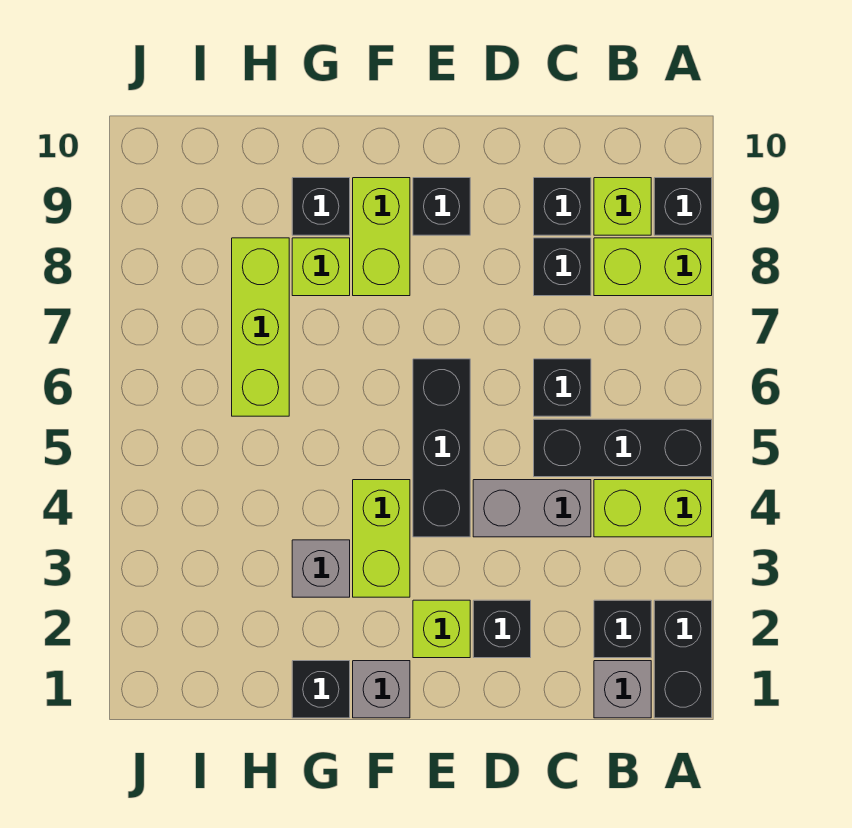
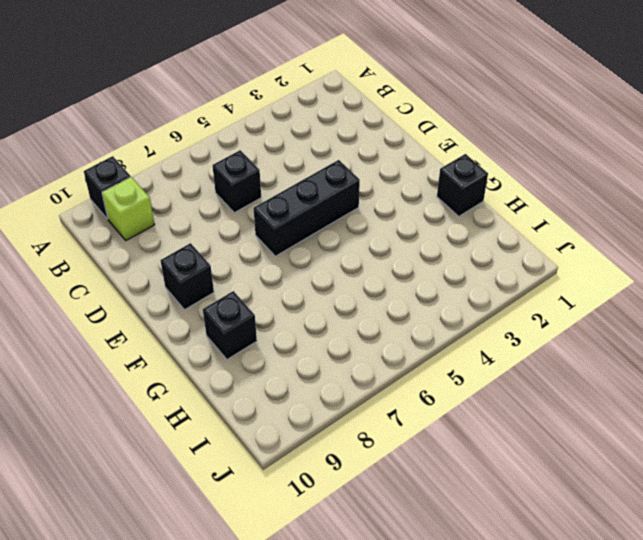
none -> black 1x2 brick [654,600,712,718]
none -> lime 1x2 brick [594,480,712,537]
none -> black 1x3 brick [534,419,712,477]

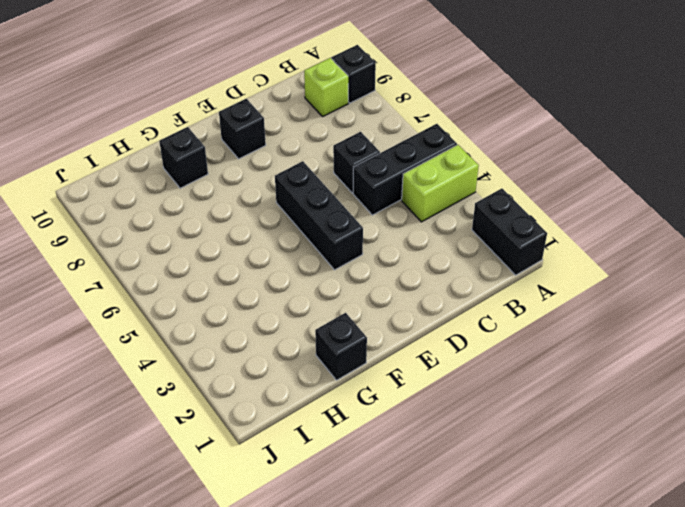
none -> lime 1x2 brick [594,238,712,296]
none -> grey 1x1 brick [594,661,651,718]
none -> black 1x1 brick [594,600,651,658]

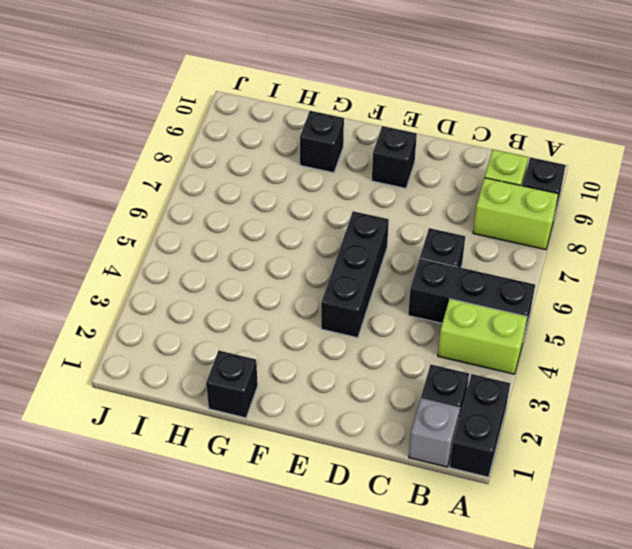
none -> grey 1x2 brick [473,480,591,537]
none -> black 1x1 brick [534,238,591,296]
none -> black 1x1 brick [534,178,591,235]

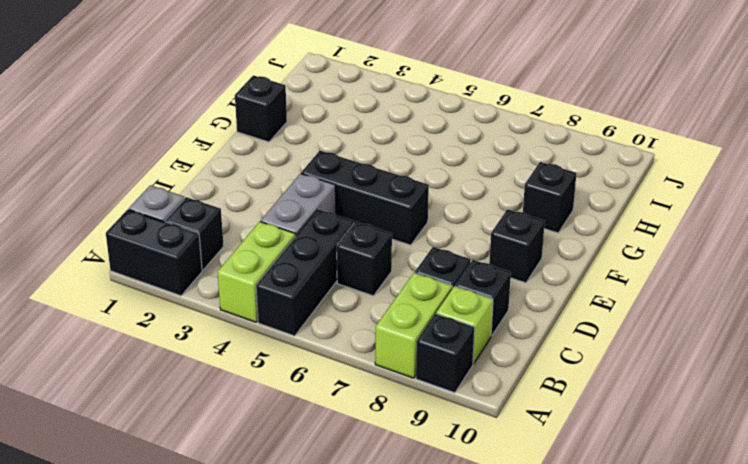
none -> black 1x1 brick [473,600,531,658]
none -> lime 1x1 brick [413,600,470,658]
none -> grey 1x1 brick [353,661,410,718]

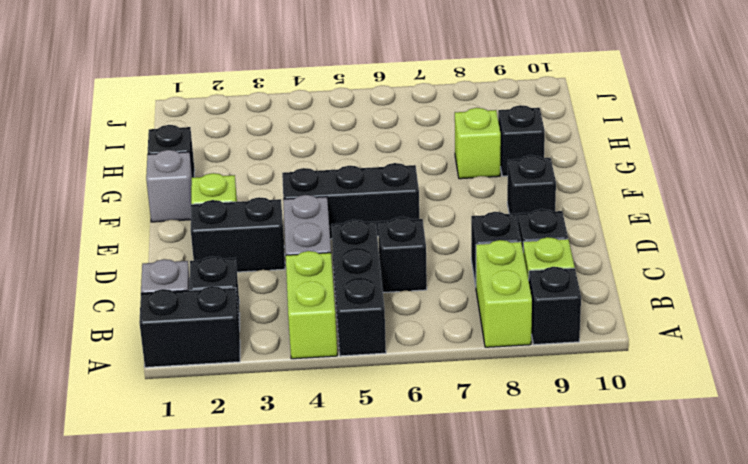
black 1x2 brick [191,197,285,272] -> black 1x1 brick [473,600,531,658]
none -> lime 1x2 brick [353,480,410,597]
none -> lime 1x2 brick [353,178,410,296]
none -> grey 1x1 brick [292,540,350,597]

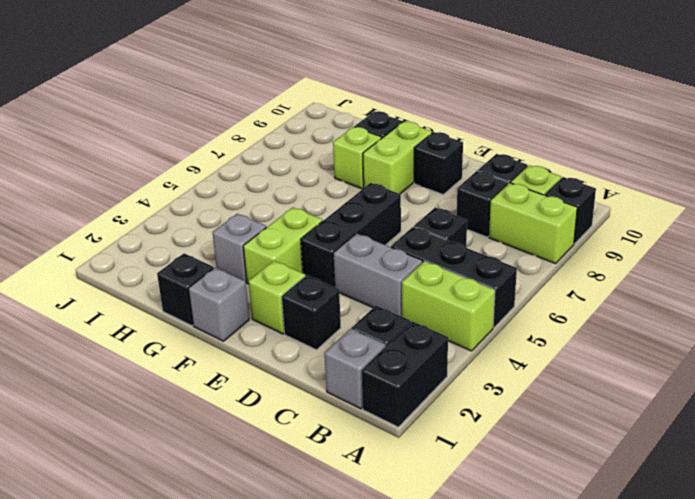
none -> lime 1x3 brick [232,238,289,416]

